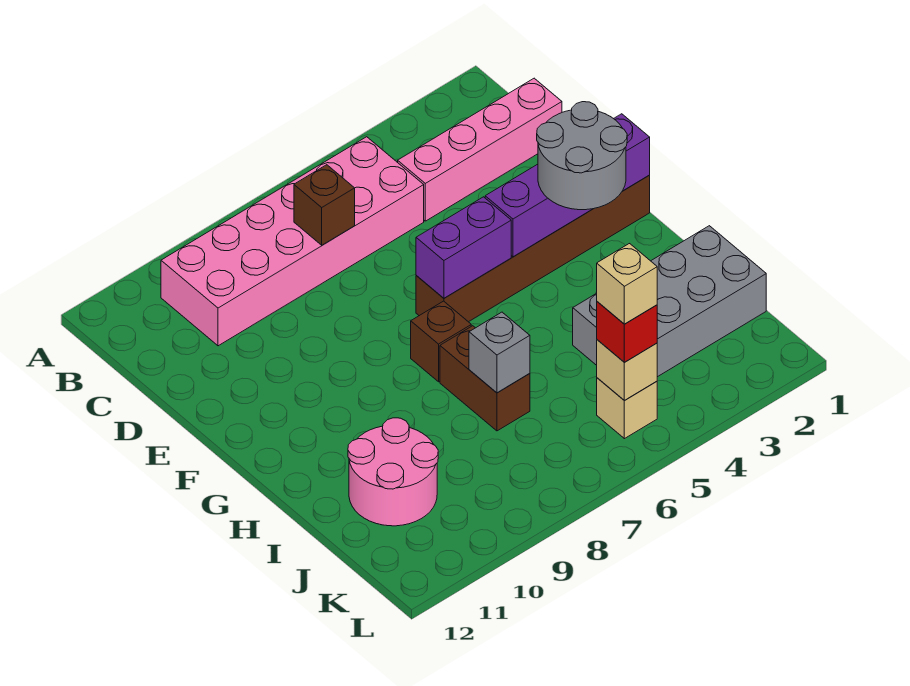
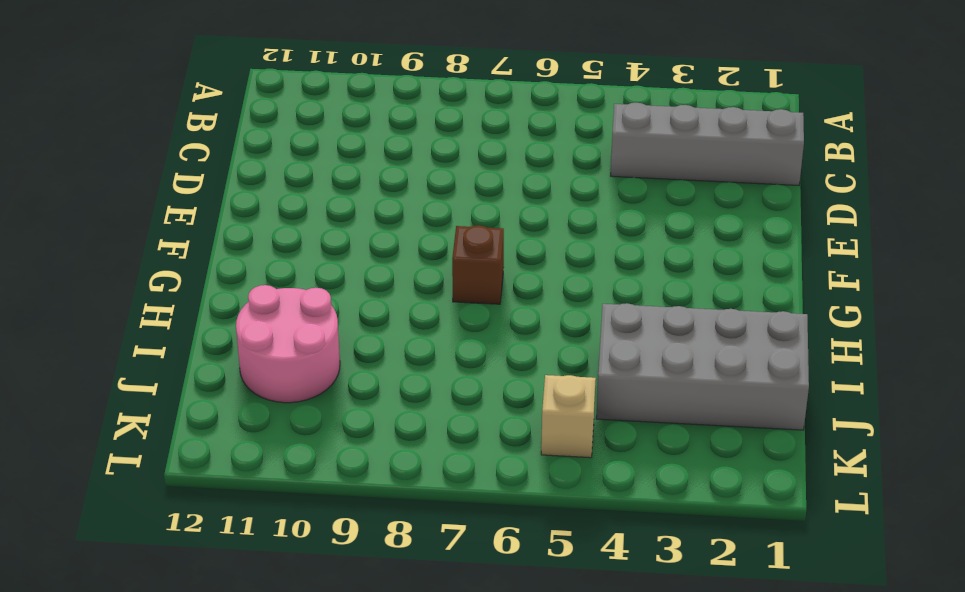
grey 1x4 brick [611,103,804,185] -> pink 1x4 brick [398,78,562,221]
none -> pink 2x6 brick [161,137,424,346]
none -> brown 1x6 brick [416,176,650,322]
none -> brown 1x2 brick [440,326,530,431]

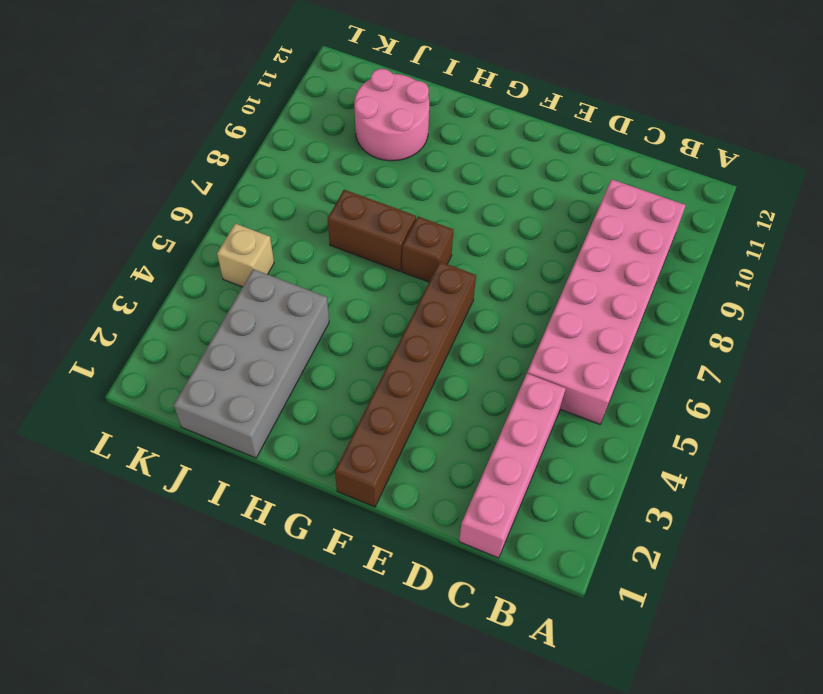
none -> brown 1x1 brick [294,165,355,245]
none -> purple 1x4 brick [485,114,650,257]
none -> purple 1x2 brick [416,197,511,298]

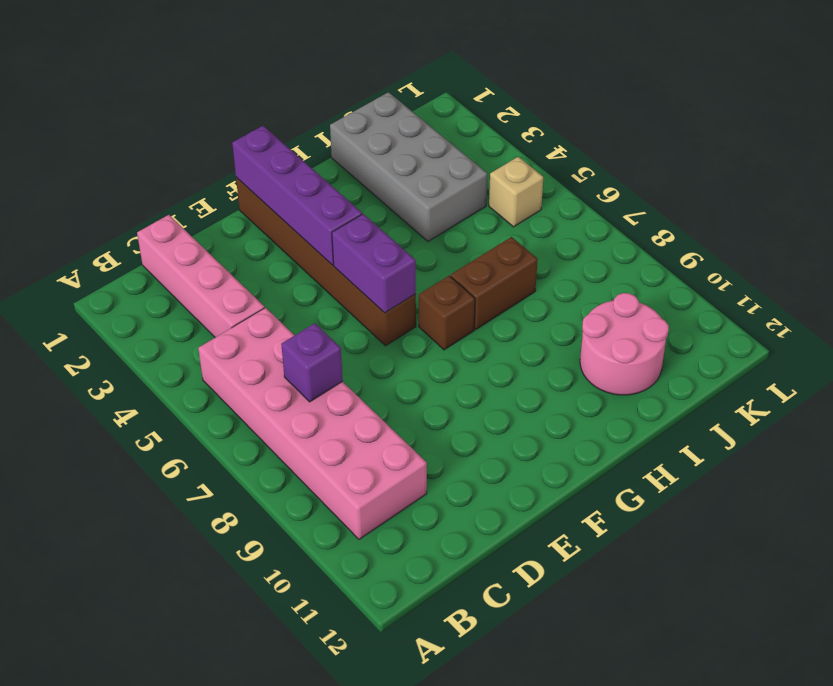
purple 1x1 brick [281,323,343,402] -> brown 1x1 brick [294,165,355,245]
none -> grey 1x1 brick [469,312,530,393]
none -> tan 1x1 brick [597,340,657,401]
none -> grey 2x2 round brick [537,102,627,210]

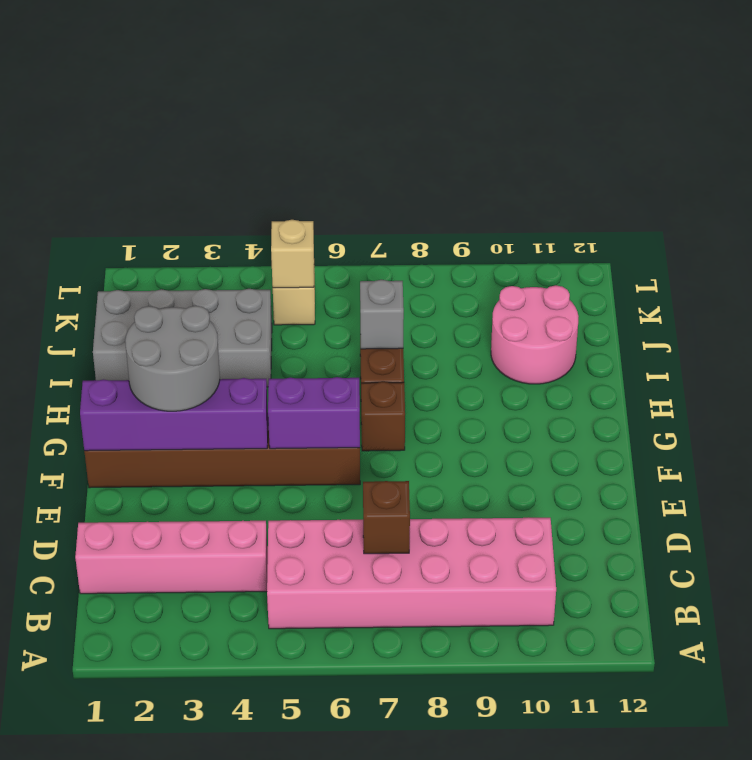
none -> red 1x1 brick [597,302,657,362]
none -> tan 1x1 brick [597,244,657,324]

